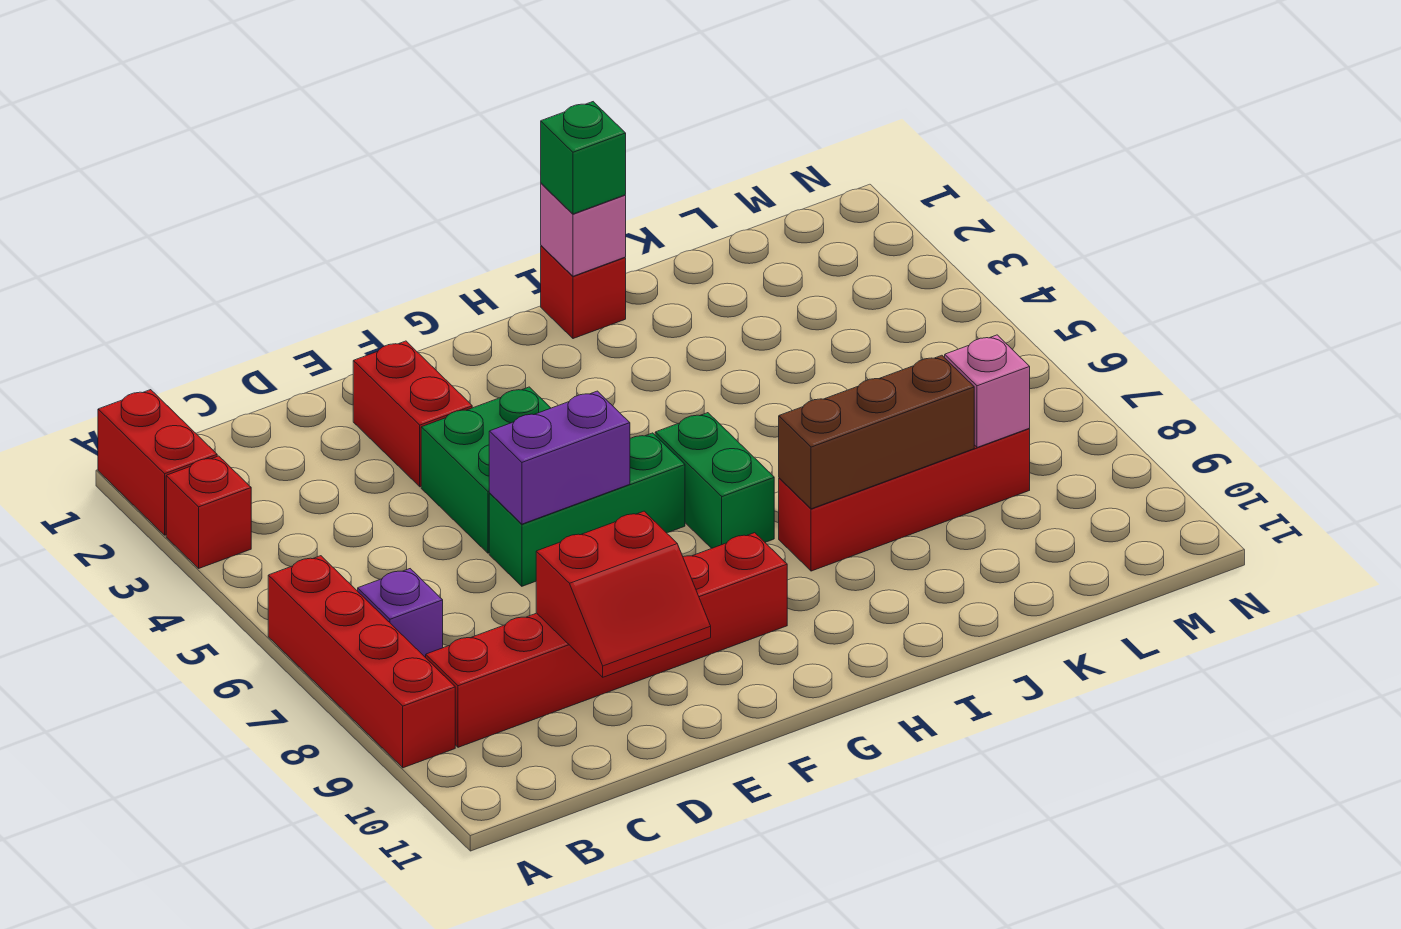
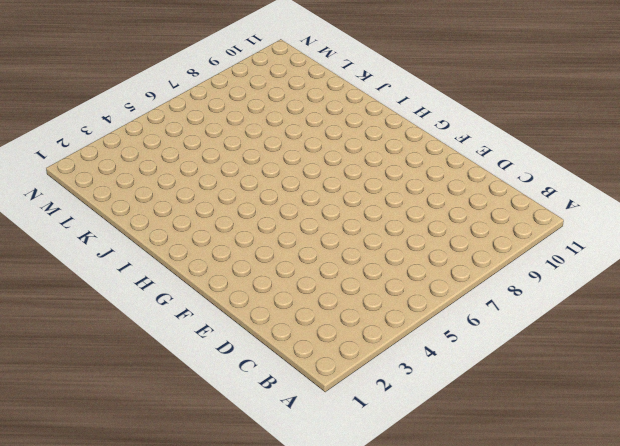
none -> red 1x2 brick [98,390,217,535]
none -> red 1x1 brick [166,456,251,568]
none -> red 1x4 brick [268,556,455,768]

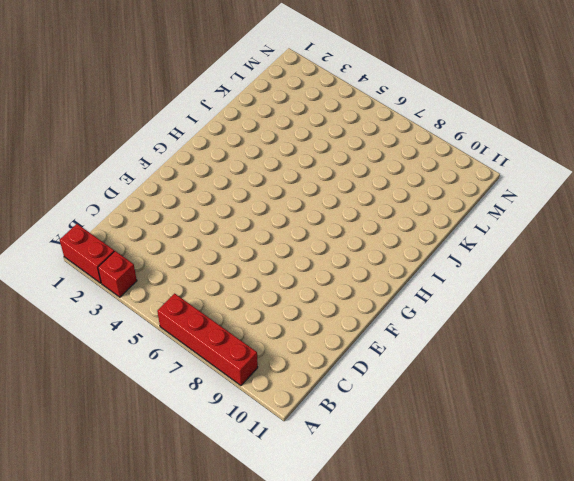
none -> purple 1x1 brick [358,569,443,658]
none -> red 1x6 brick [426,533,787,747]
none -> red 1x2 brick [353,341,472,487]

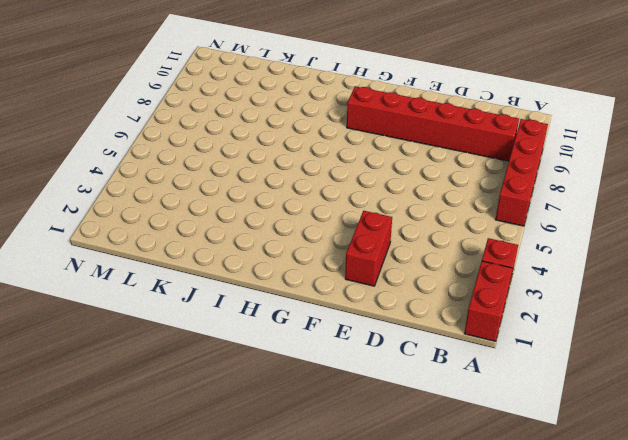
none -> purple 1x1 brick [358,569,443,658]
none -> green 2x2 brick [421,387,550,553]
none -> green 1x3 brick [489,433,685,586]

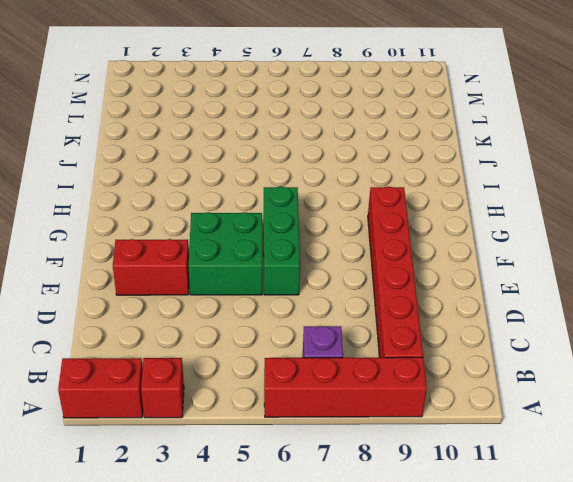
none -> green 1x2 brick [655,413,774,548]
none -> red 1x1 brick [541,246,626,339]
none -> red 1x4 brick [779,429,1030,571]

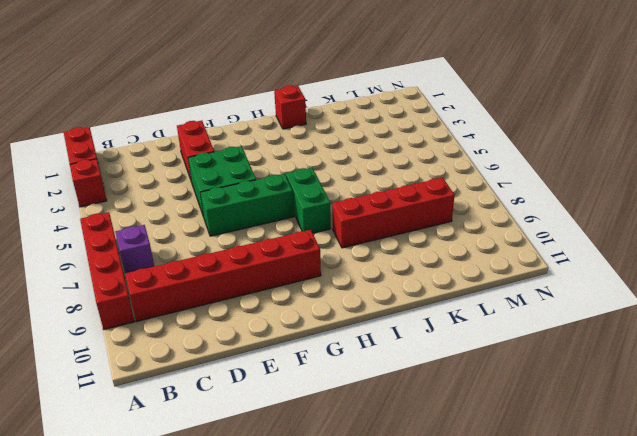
none -> red 2x2 slope [536,511,711,677]
none -> purple 1x2 brick [489,391,630,524]
none -> pink 1x1 brick [541,183,626,276]

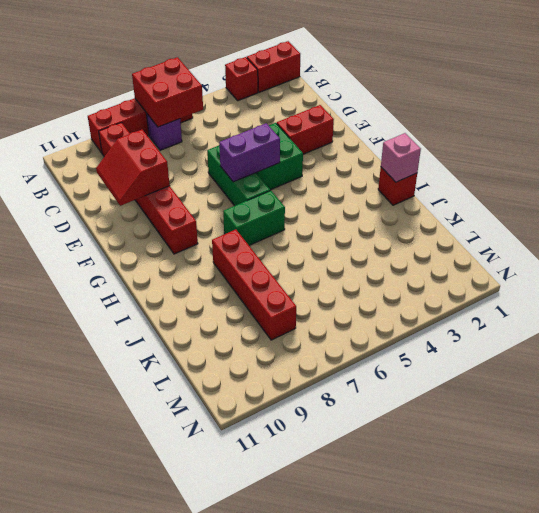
red 2x2 brick [132,57,203,127] -> none
purple 1x2 brick [219,123,280,182] -> purple 1x2 brick turned to [489,391,630,524]
none -> brown 1x3 brick [779,355,974,509]
none -> pink 1x1 brick [945,335,1030,447]
none -> green 1x1 brick [541,102,626,214]

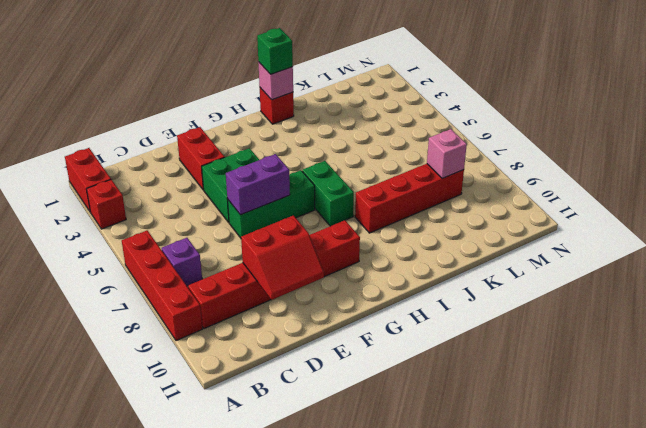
none -> brown 1x3 brick [779,355,974,509]

